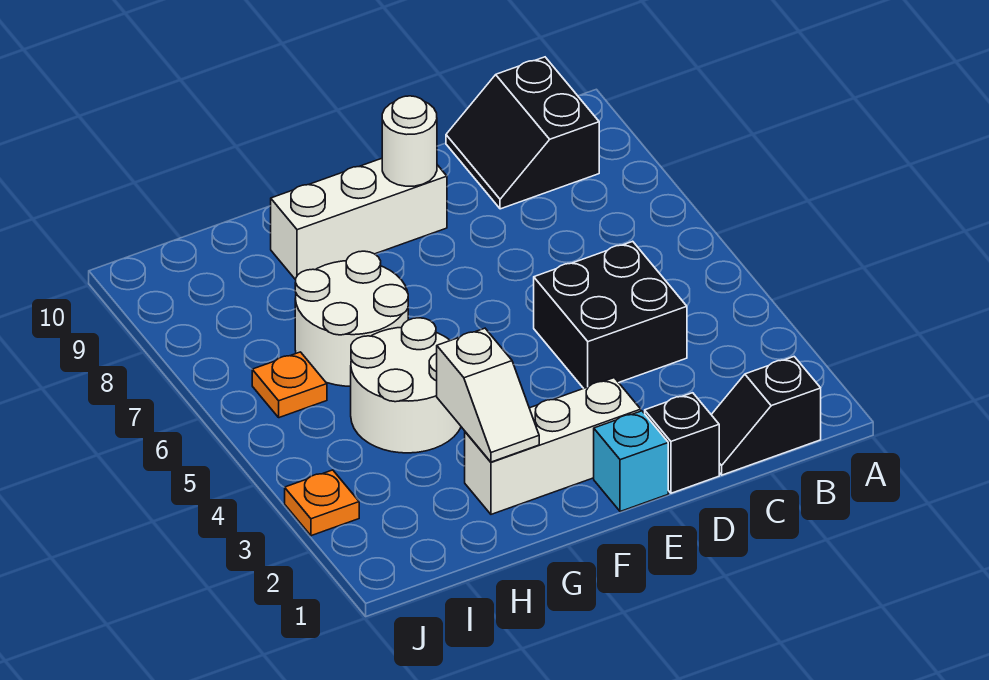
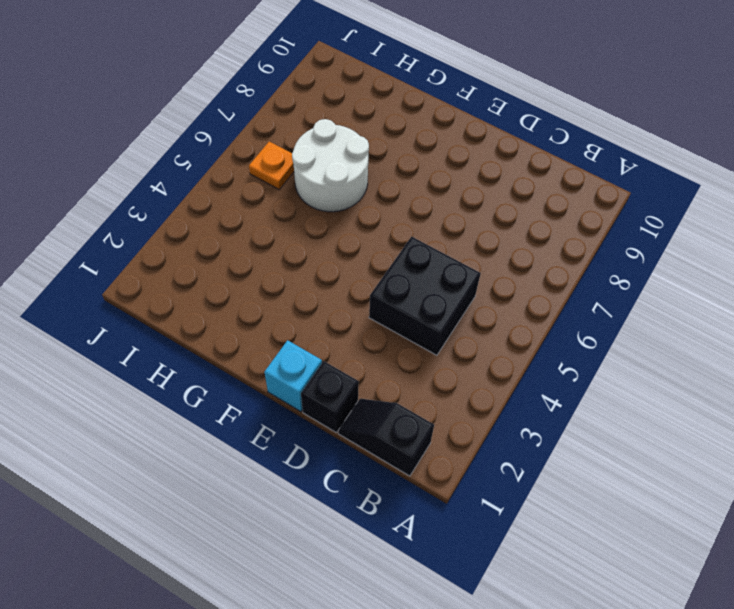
none -> black 2x2 slope [446,57,599,209]
none -> white 1x3 brick [465,378,641,514]
none -> white 1x3 brick [271,158,447,280]

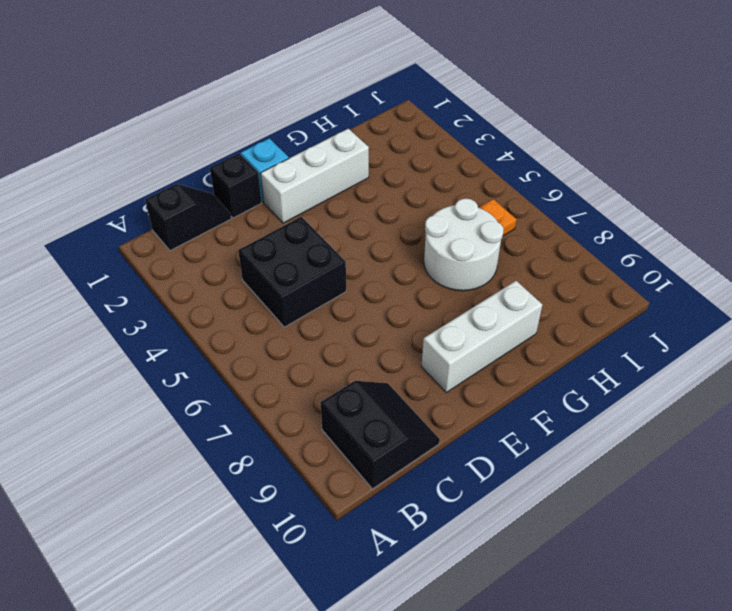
none -> white 2x2 round brick [351,318,461,453]
none -> orange 1x1 plate [285,470,359,536]
none -> white 1x1 round brick [382,96,437,186]

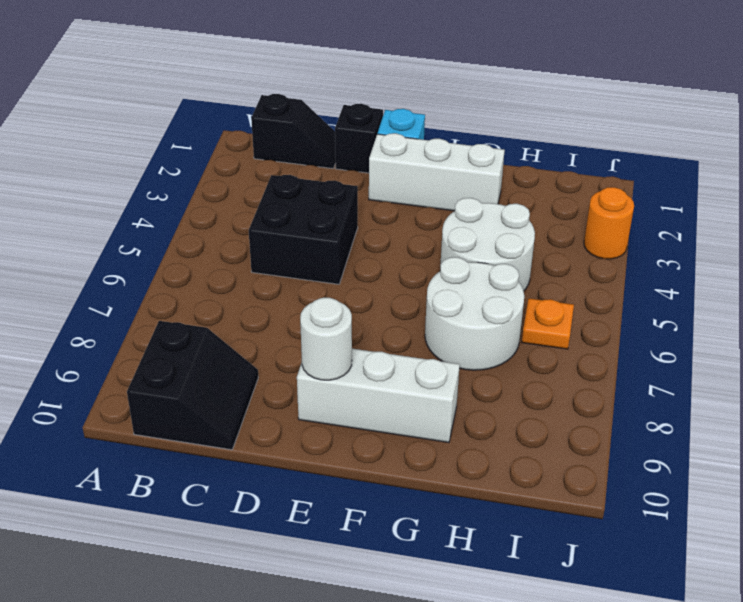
orange 1x1 round brick [584,187,634,259] -> orange 1x1 plate [285,470,359,536]
none -> white 1x2 slope [437,328,539,462]

